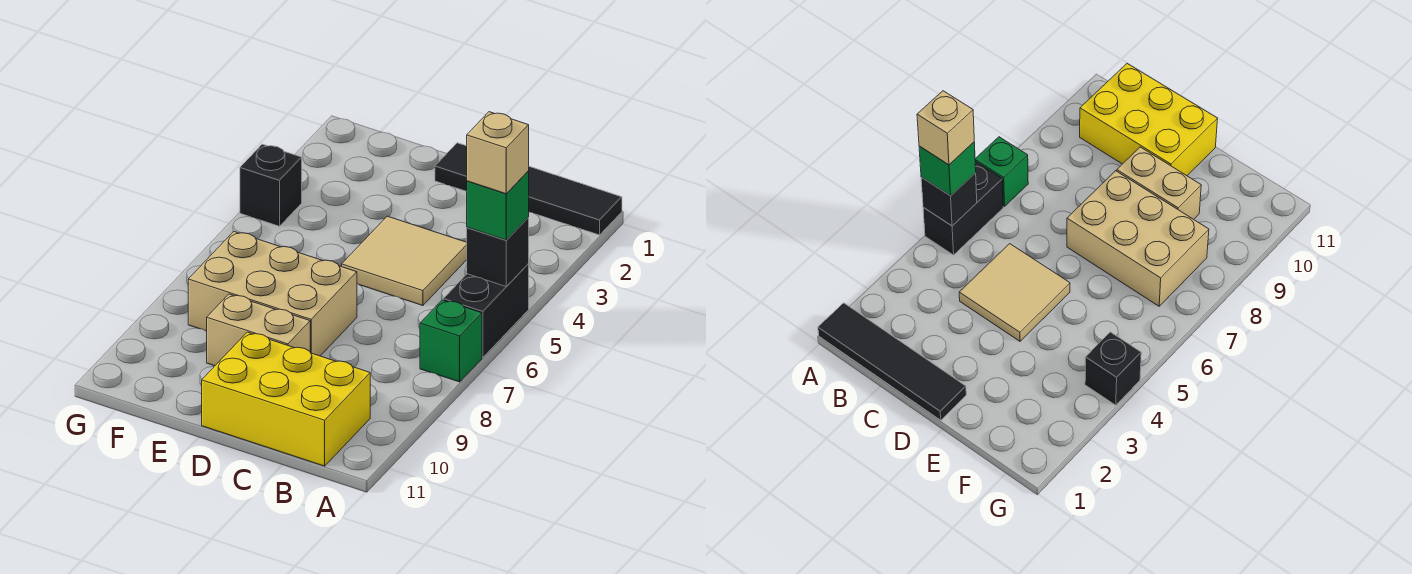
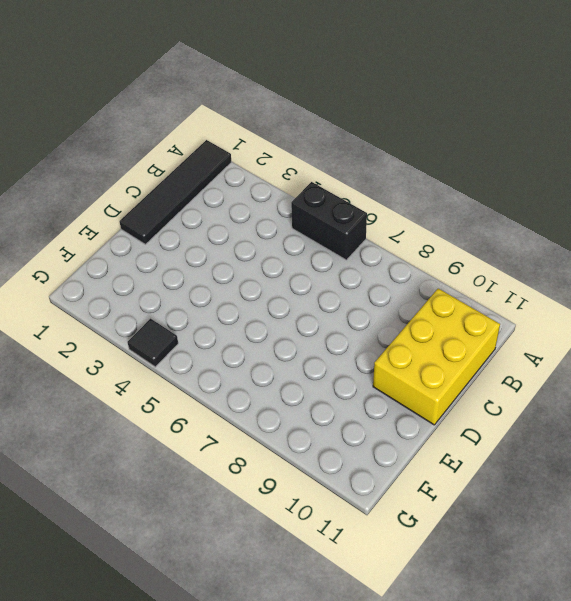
black 1x1 tile [128,319,178,367] -> black 1x1 brick [240,144,302,226]
none -> green 1x1 brick [420,300,482,382]
none -> tan 2x2 tile [342,216,467,306]

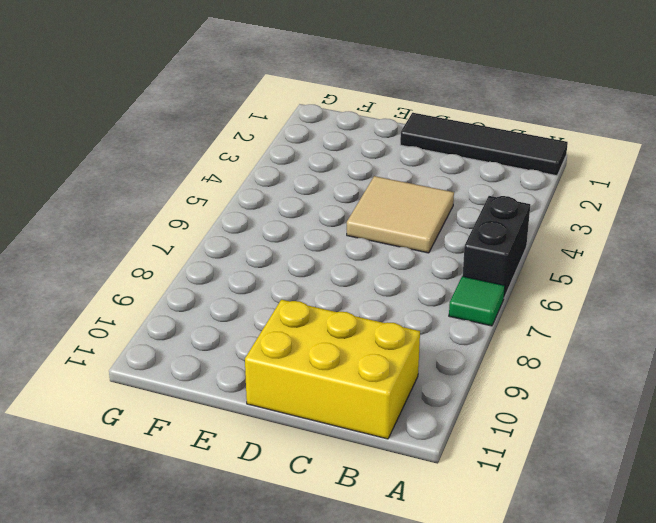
green 1x1 tile [449,276,505,326] -> green 1x1 brick [420,300,482,382]
none -> tan 2x3 brick [188,232,357,356]
none -> tan 1x2 brick [207,294,310,366]

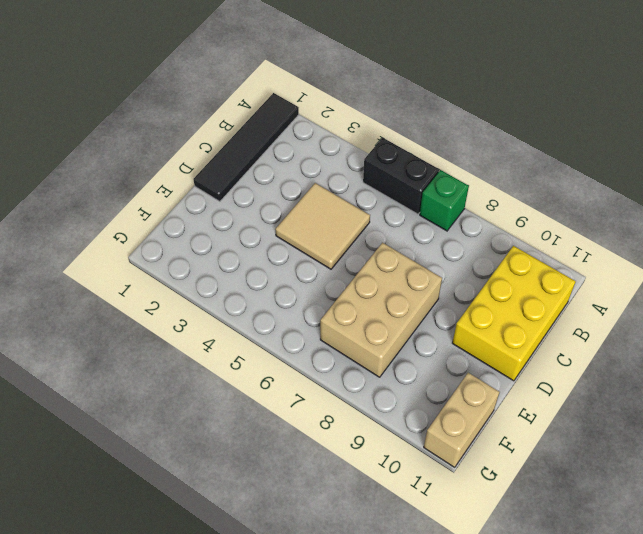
tan 1x2 brick [424,373,500,467] -> tan 1x2 brick moved to [207,294,310,366]
none -> black 1x1 brick [240,144,302,226]
none -> black 1x1 brick [467,218,529,287]

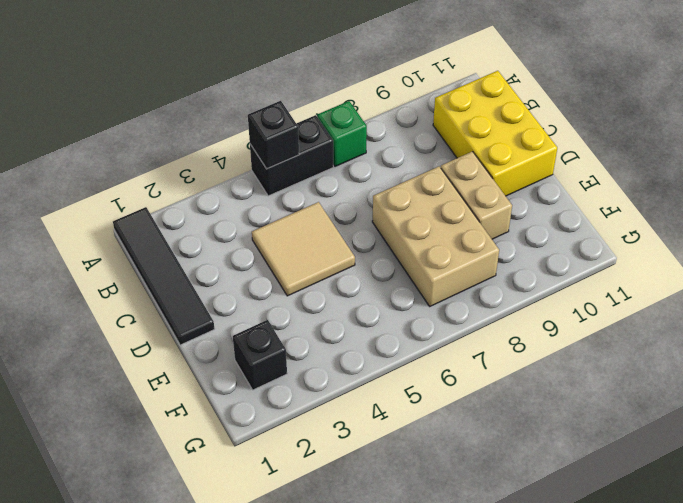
black 1x1 brick [233,320,287,390] -> black 1x1 brick moved to [240,144,302,226]
none -> green 1x1 brick [467,171,529,240]
none -> tan 1x1 brick [467,112,529,194]

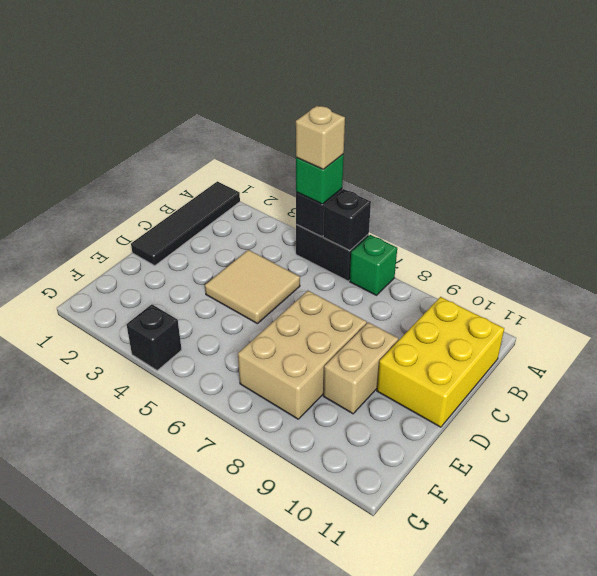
black 1x1 brick [323,189,371,251] -> none

